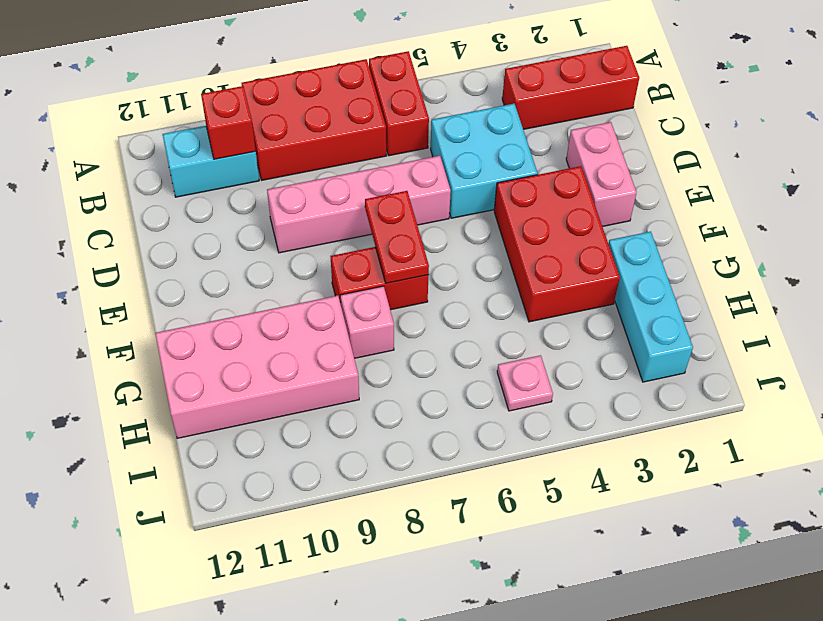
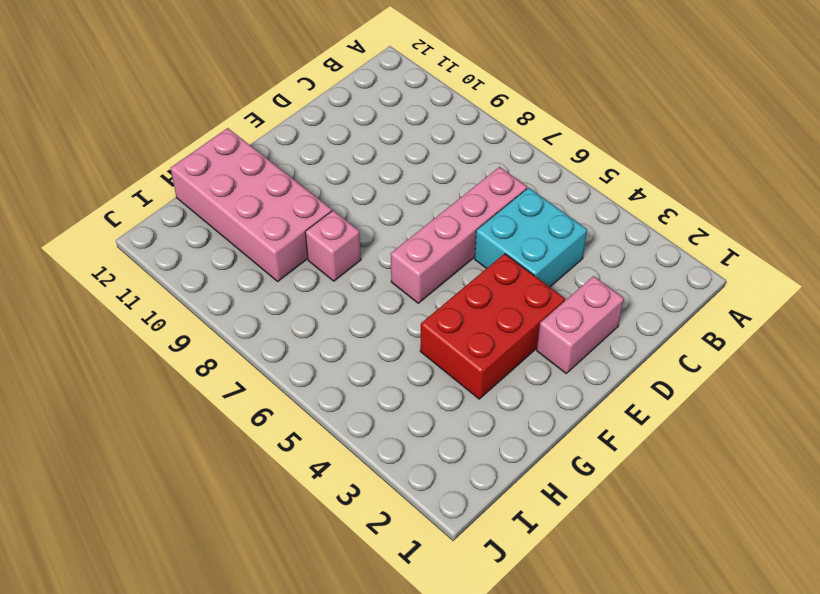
pink 1x4 brick [391,167,527,303] -> pink 1x4 brick turned to [267,156,451,253]
none -> red 1x2 brick [369,51,429,156]
none -> red 2x3 brick [242,59,386,180]
none -> red 1x3 brick [502,46,639,129]

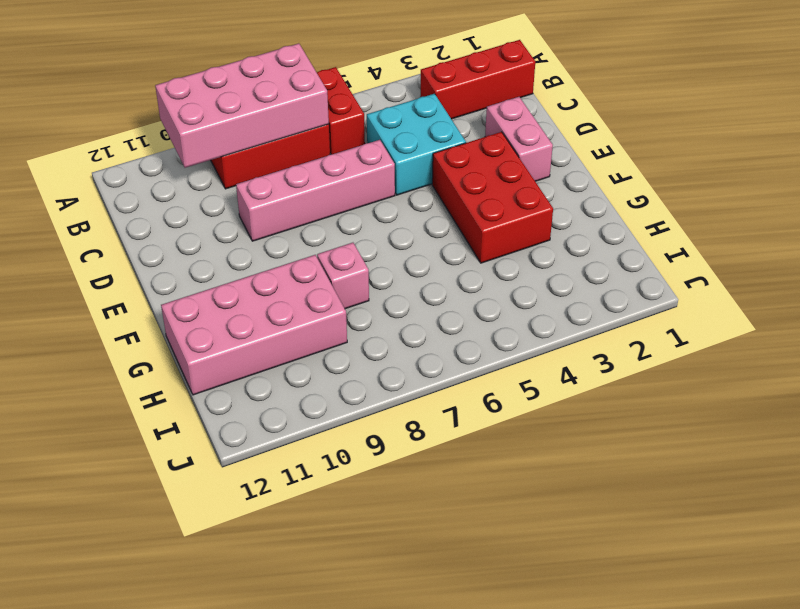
pink 2x4 brick [155,43,329,168] -> red 1x1 brick [201,86,256,159]
none -> cyan 1x2 brick [163,126,259,197]
none -> red 1x2 brick [331,247,429,310]
none -> cyan 1x3 brick [608,232,693,382]

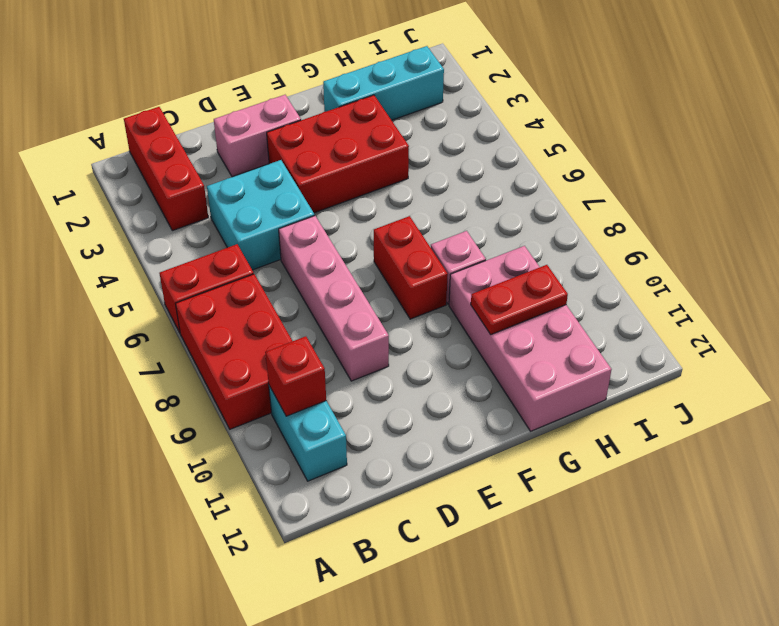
red 1x2 plate [471,265,568,335] -> red 1x2 plate moved to [365,191,429,283]
none -> pink 1x1 plate [497,355,553,411]

